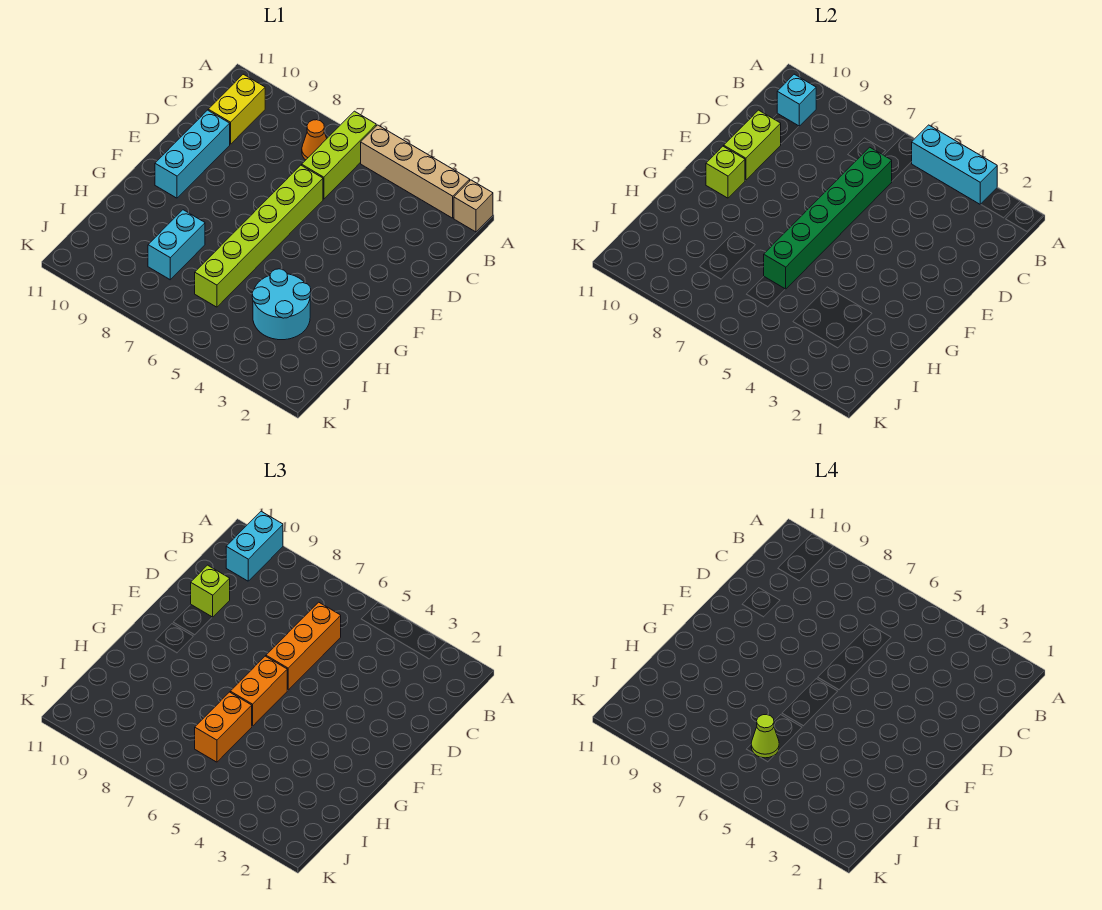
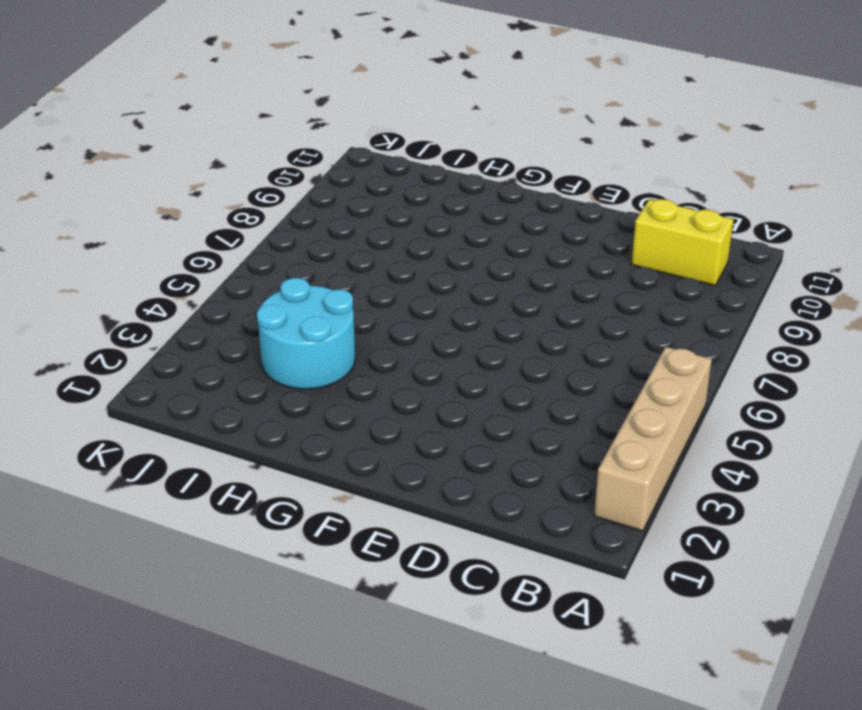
none -> tan 1x1 brick [454,180,493,232]
none -> lime 1x3 brick [302,111,376,199]
none -> orange 1x1 cone [302,120,327,160]

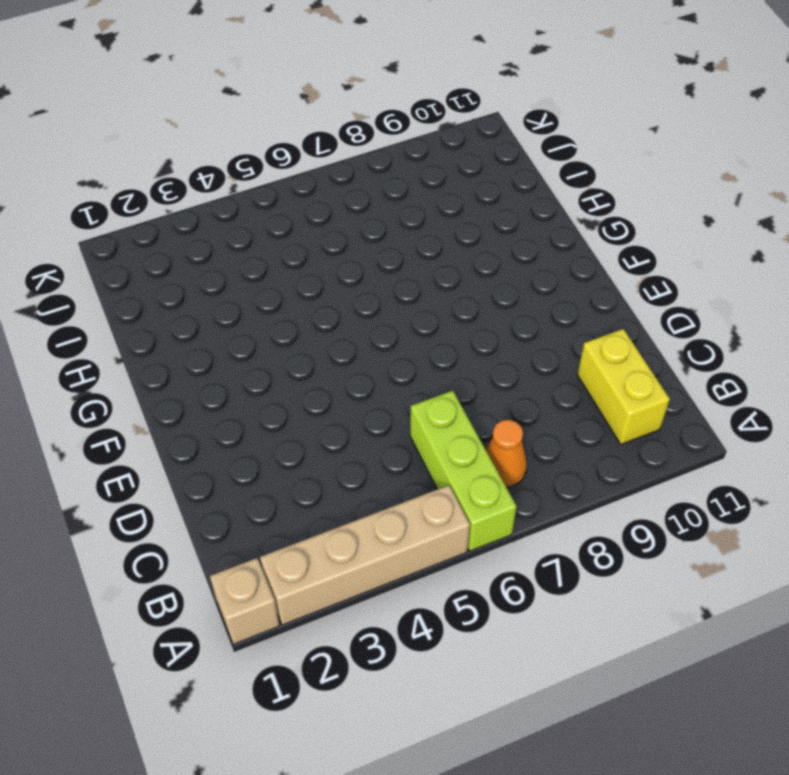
none -> lime 1x6 brick [195,165,323,307]
none -> cyan 1x3 brick [155,110,230,198]
none -> cyan 2x2 round brick [252,269,311,340]

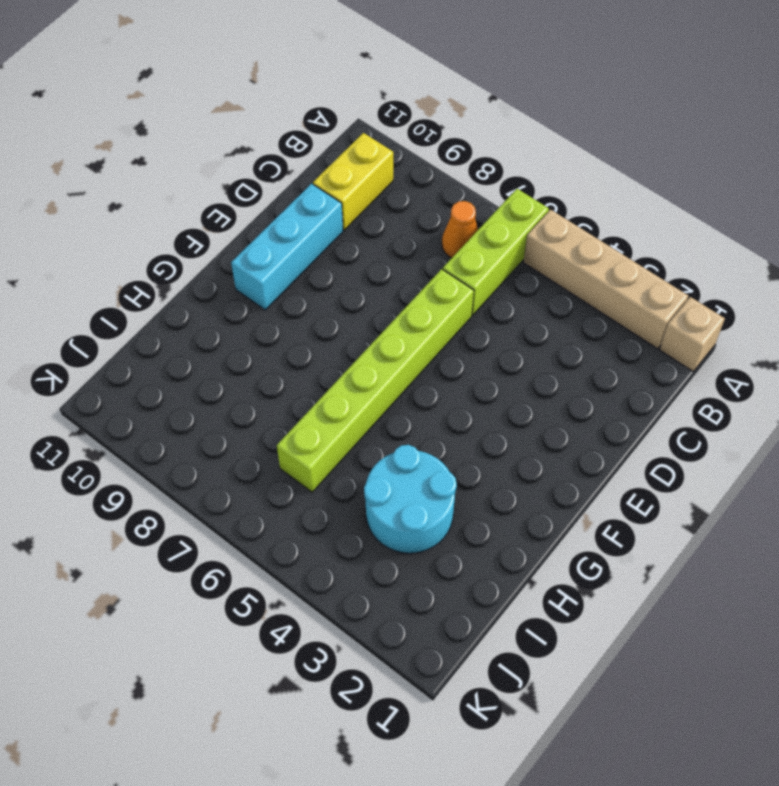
none -> cyan 1x2 brick [148,210,205,280]
none -> cyan 1x3 brick [912,125,997,204]
none -> cyan 1x1 brick [777,74,816,126]

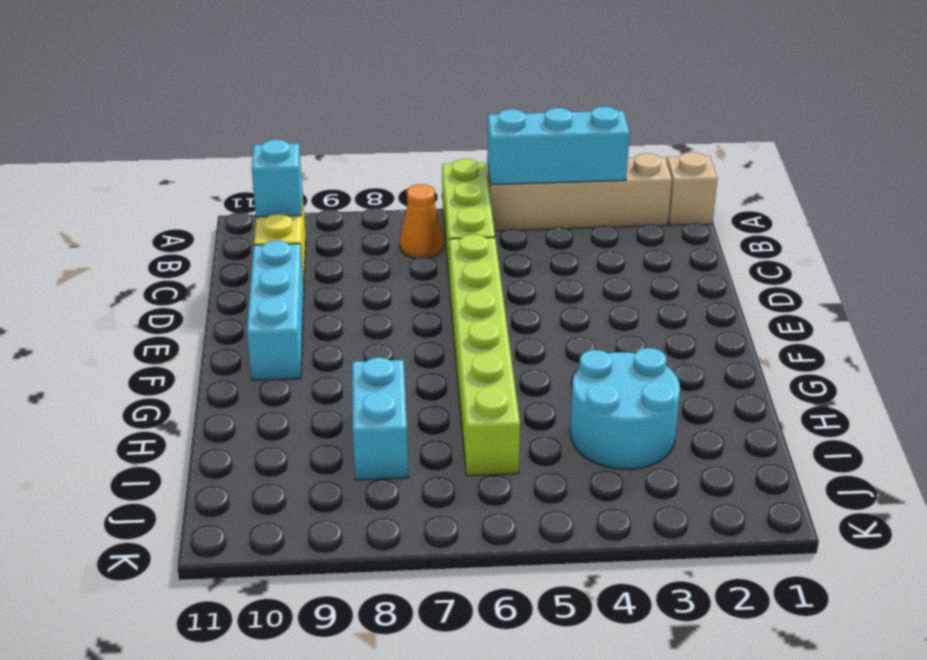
none -> green 1x6 brick [764,147,892,289]
none -> lime 1x2 brick [724,110,781,180]
none -> lime 1x1 brick [706,146,745,198]

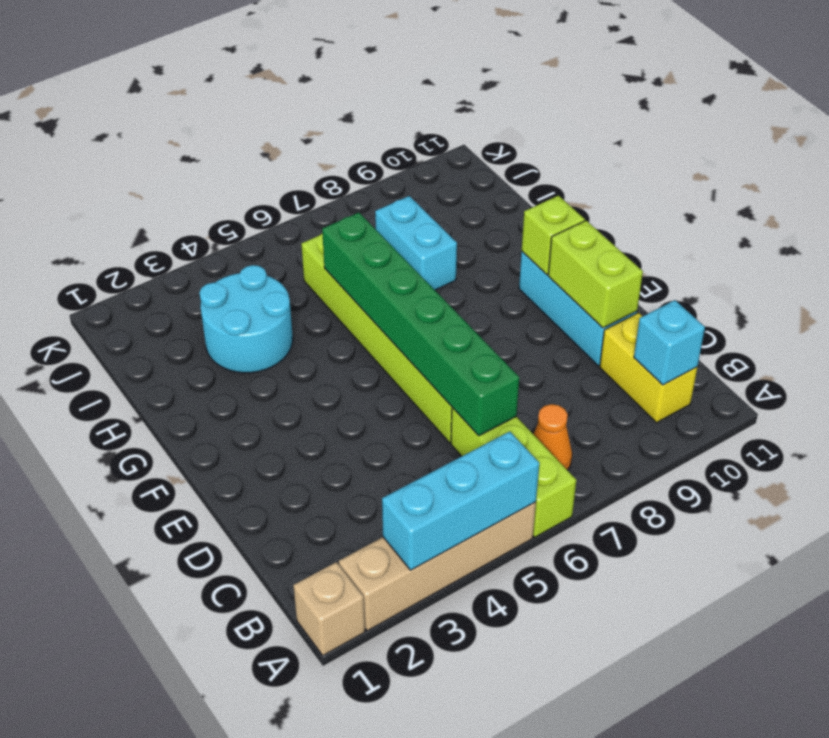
none -> cyan 1x2 brick [226,511,283,581]
none -> orange 1x3 brick [266,602,341,690]
none -> lime 1x1 brick [191,565,230,617]

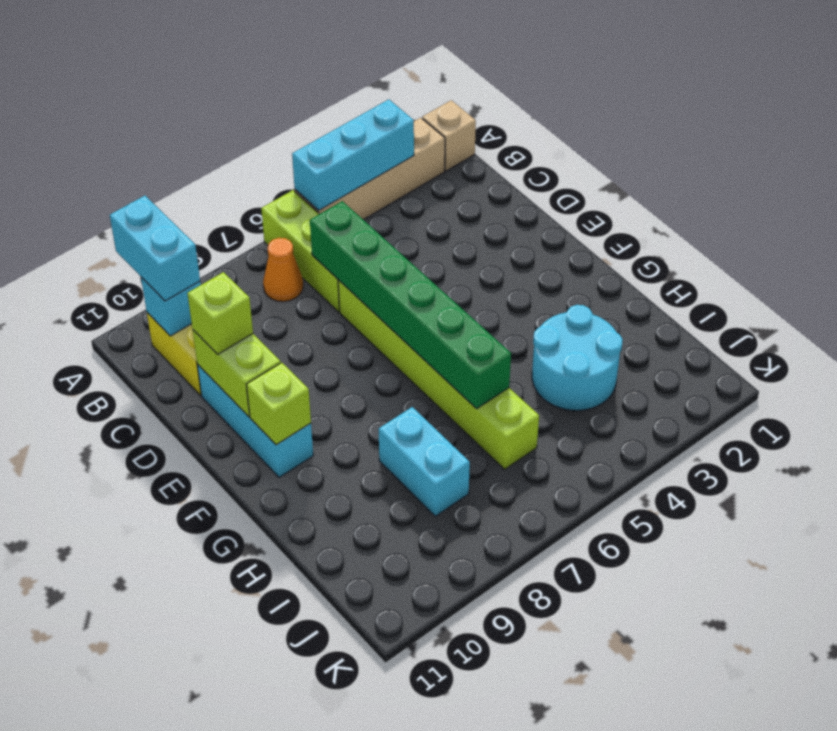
none -> orange 1x3 brick [266,602,341,690]
none -> orange 1x2 brick [230,656,287,726]
none -> orange 1x2 brick [195,692,252,762]

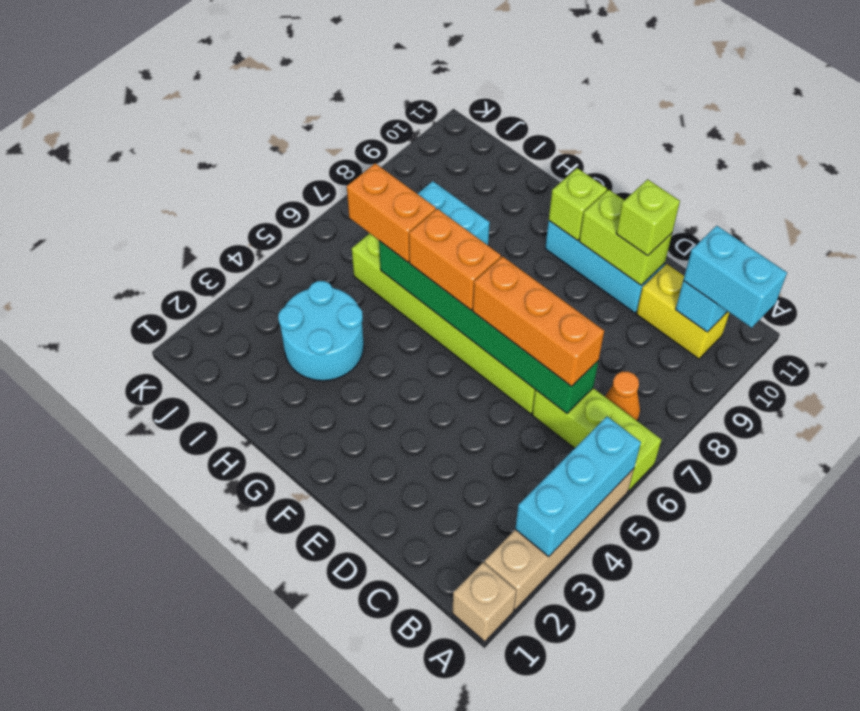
none -> lime 1x1 cone [751,714,779,758]

